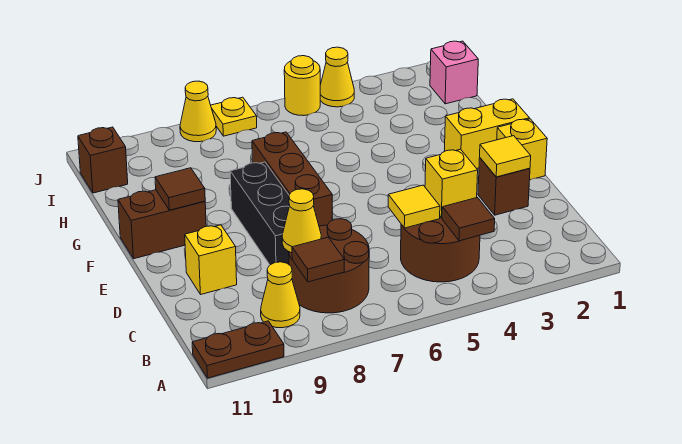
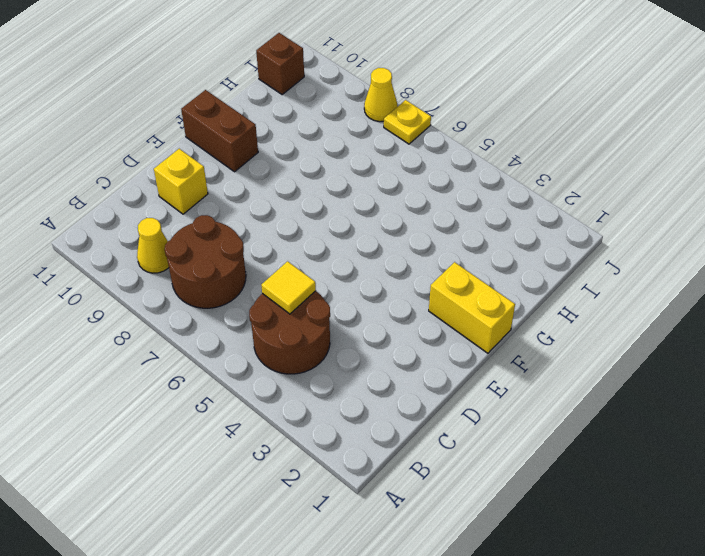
none -> brown 1x2 plate [192,321,284,378]
none -> brown 1x1 brick [478,158,530,215]
none -> black 1x3 brick [230,162,290,265]

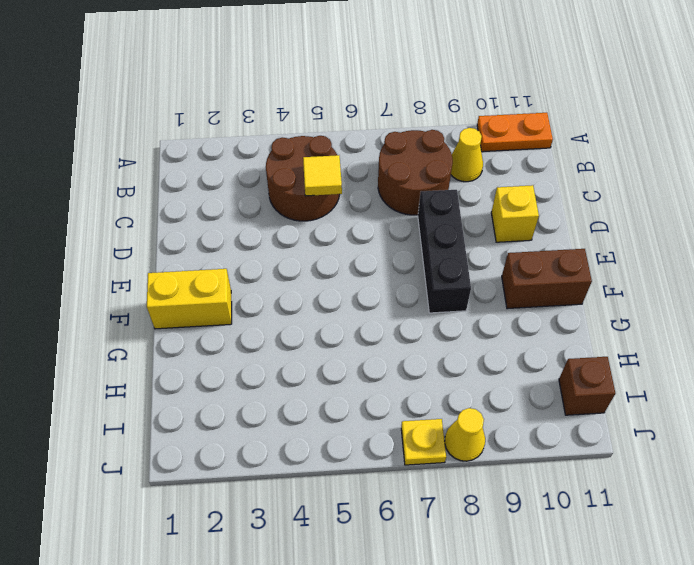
orange 1x2 plate [477,113,553,152] -> brown 1x2 plate [192,321,284,378]
none -> brown 1x1 brick [478,158,530,215]
none -> yellow 1x1 brick [497,119,547,180]
none -> brown 1x3 brick [252,132,332,226]

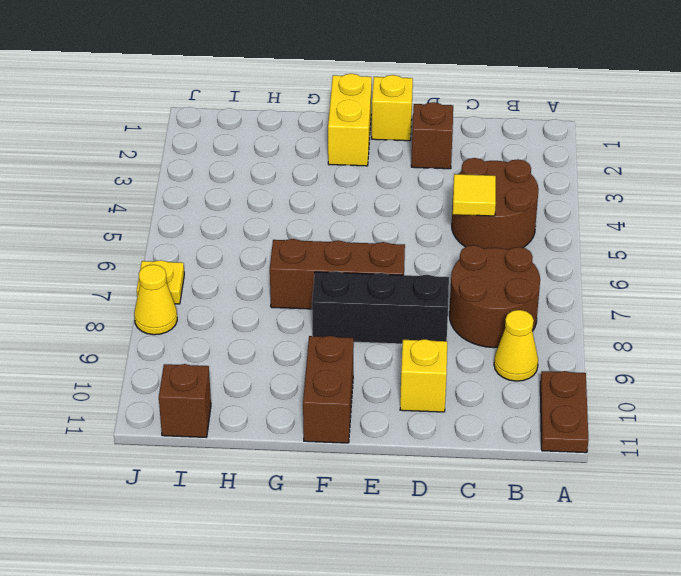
none -> pink 1x1 brick [430,41,478,104]
none -> yellow 1x1 cone [320,47,354,107]
none -> yellow 1x1 round brick [284,56,320,116]

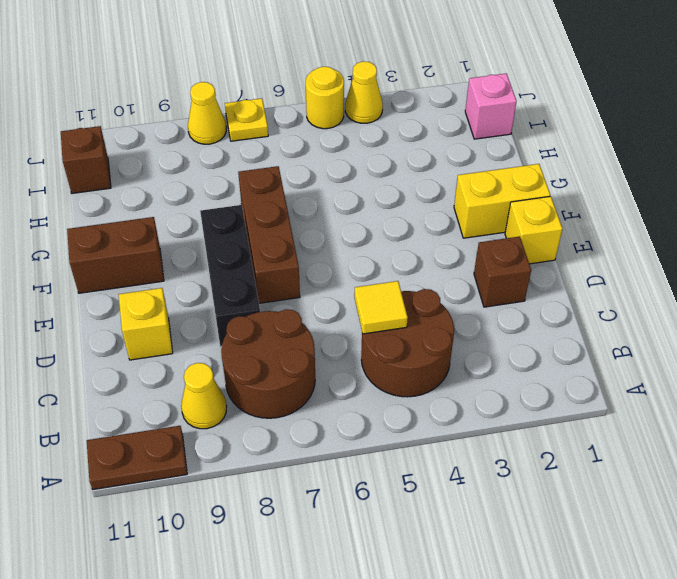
none -> brown 1x1 tile [442,198,495,241]
none -> brown 1x1 tile [292,237,344,282]
none -> yellow 1x1 brick [425,149,478,218]

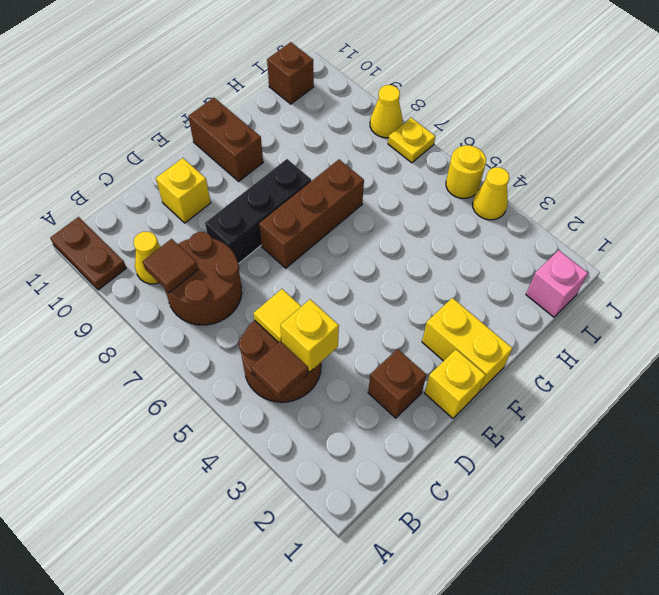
none -> yellow 1x1 cone [282,189,321,253]
none -> yellow 1x1 tile [480,136,531,177]
none -> brown 1x1 tile [155,168,205,210]

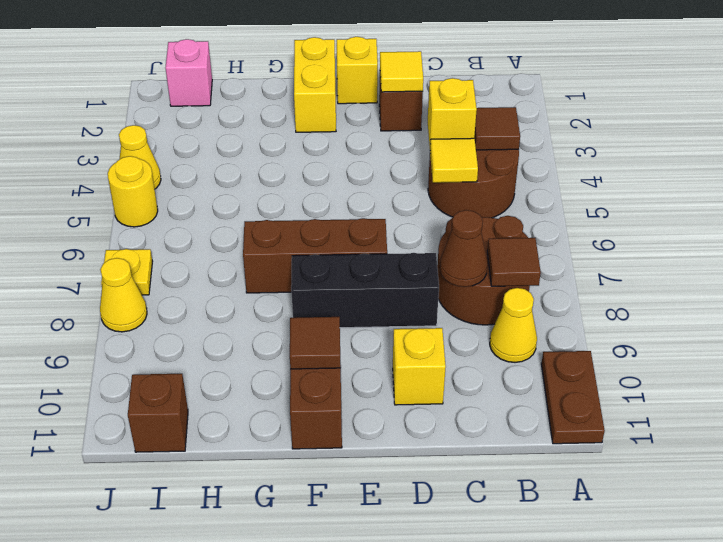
brown 1x1 cone [440,210,488,287] -> yellow 1x1 cone [282,189,321,253]

